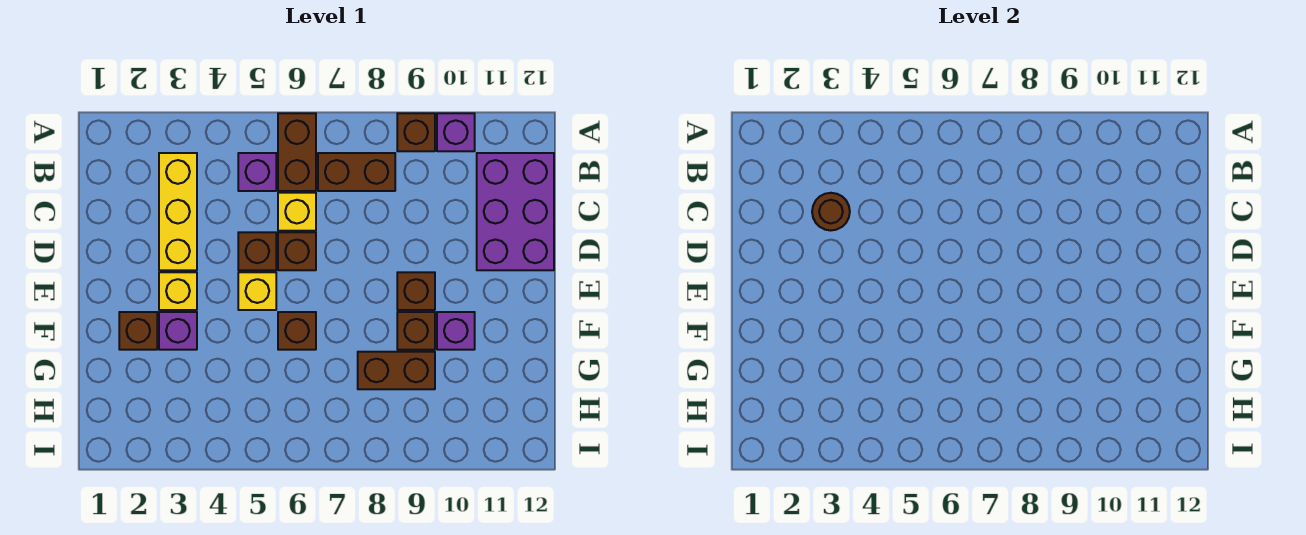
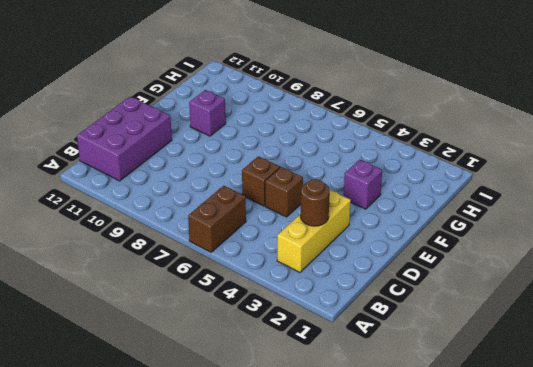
none -> brown 1x1 brick [397,113,435,151]
none -> purple 1x1 brick [437,113,475,151]
none -> purple 1x1 brick [238,153,276,191]

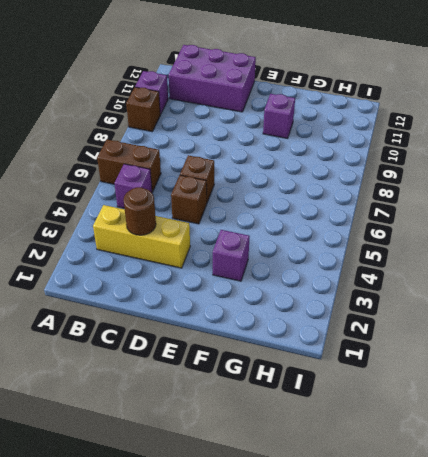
none -> brown 1x2 brick [318,153,395,191]
none -> yellow 1x1 brick [278,193,316,231]
none -> yellow 1x1 brick [159,272,197,310]

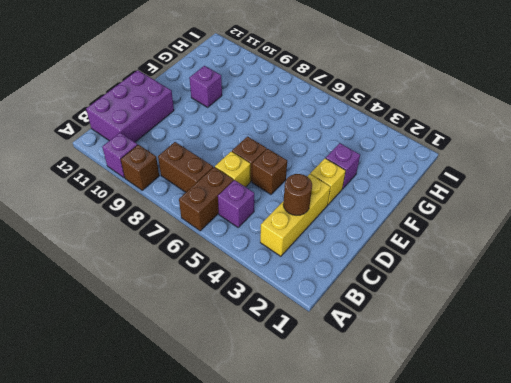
none -> yellow 1x1 brick [238,272,276,310]
none -> brown 1x1 brick [397,272,435,310]
none -> brown 1x1 brick [119,312,157,350]

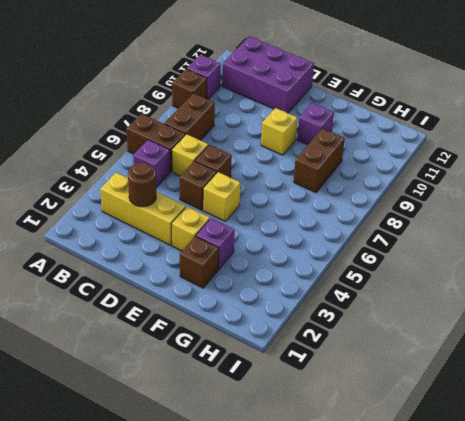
yellow 1x1 brick [261,108,297,155] -> brown 1x1 brick [397,272,435,310]
none -> brown 1x1 brick [278,312,316,350]
none -> brown 1x1 brick [397,312,435,350]

